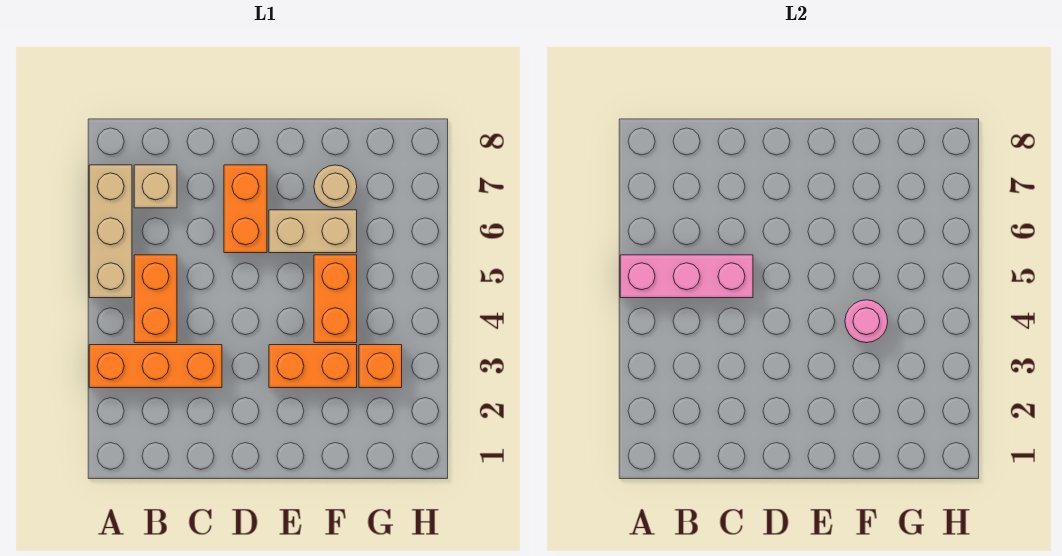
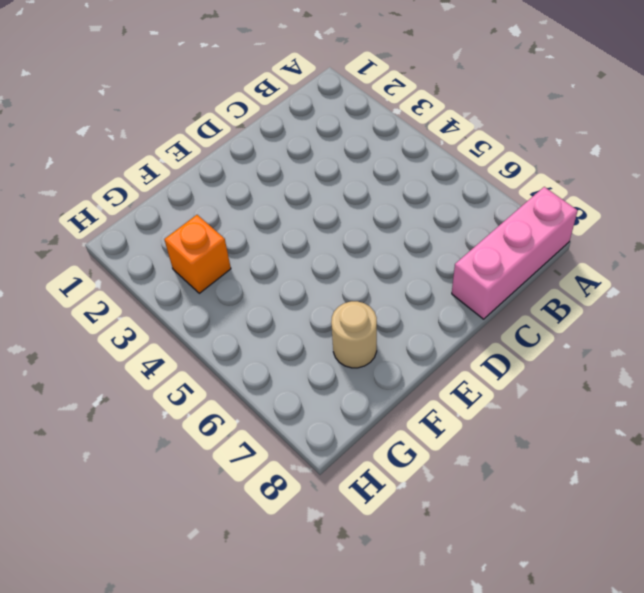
pink 1x3 brick [452,187,578,319] -> pink 1x3 brick moved to [620,255,753,298]
none -> orange 1x3 brick [89,345,222,388]
none -> tan 1x3 brick [89,165,132,298]
none -> orange 1x2 brick [134,255,177,343]

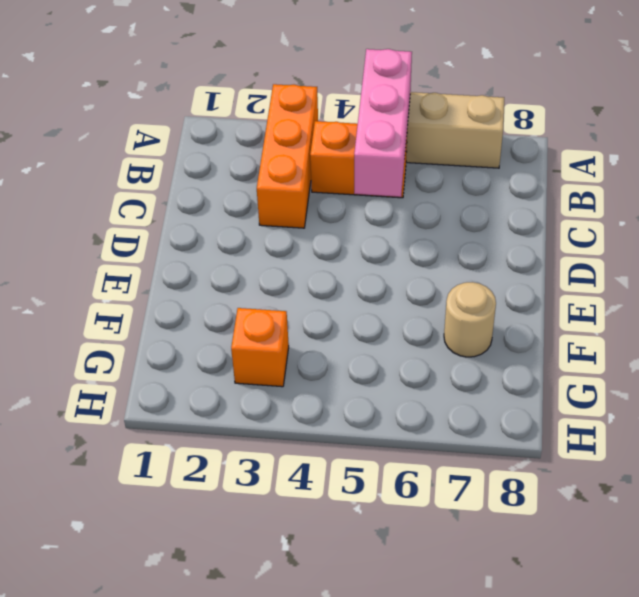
none -> tan 1x1 brick [134,165,177,208]
none -> orange 1x2 brick [224,165,267,253]
none -> orange 1x2 brick [269,345,357,388]

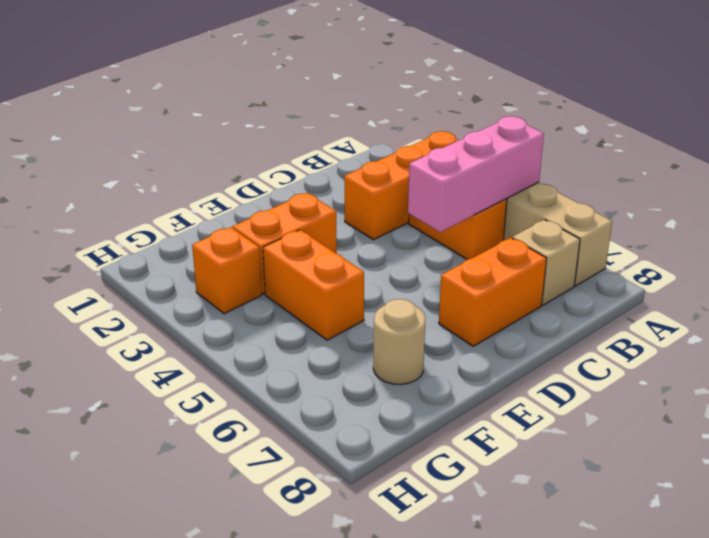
orange 1x2 brick [439,238,547,346] -> orange 1x2 brick turned to [224,165,267,253]
none -> tan 1x2 brick [269,210,357,253]
none -> pink 1x1 round brick [845,300,888,343]

